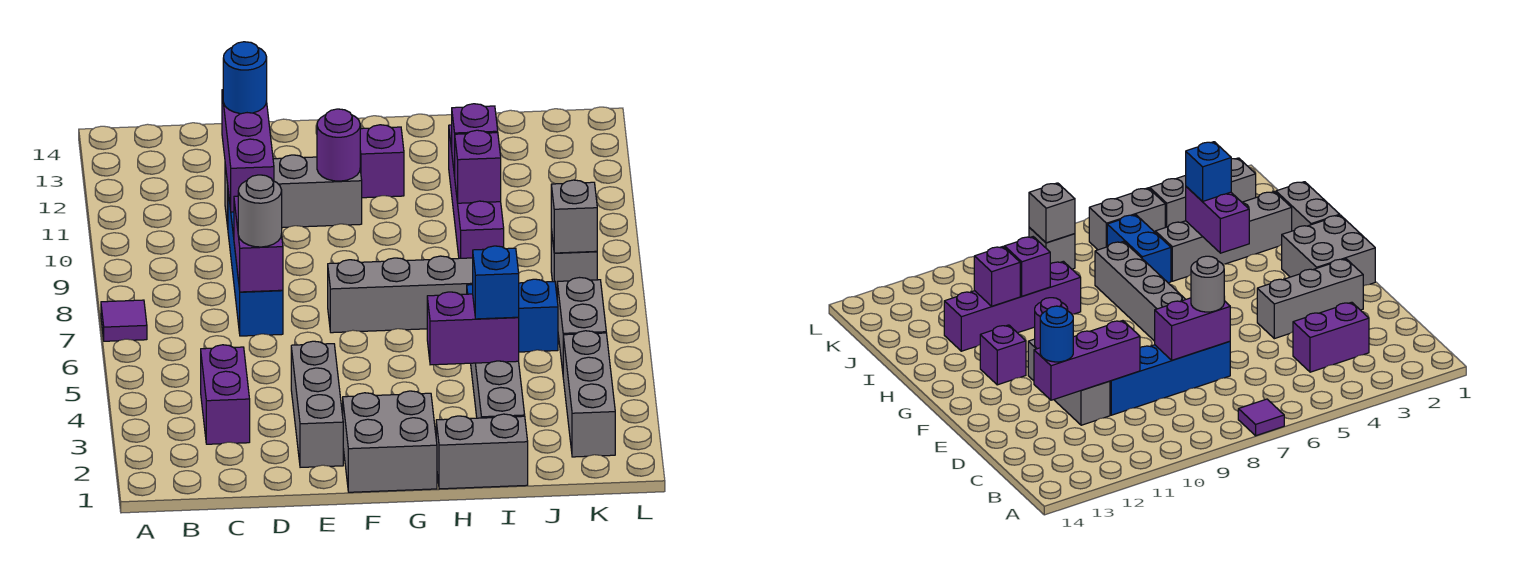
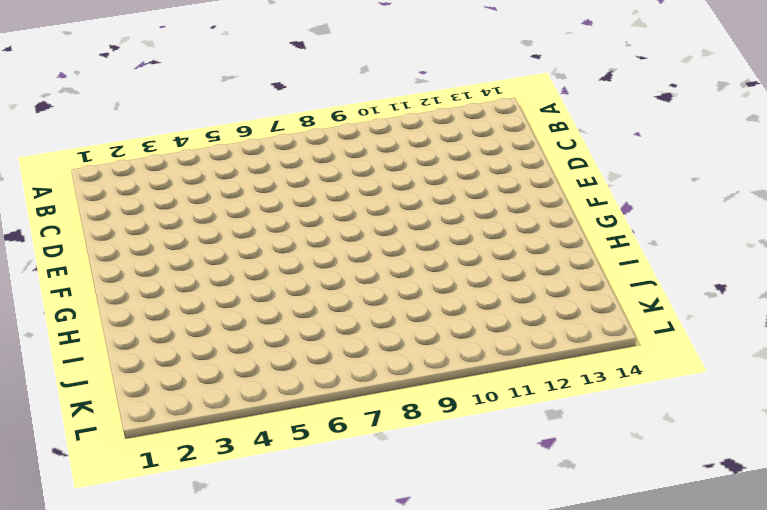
none -> purple 1x1 tile [101,300,147,341]
none -> purple 1x2 brick [201,345,250,444]
none -> blue 1x4 brick [228,192,283,336]

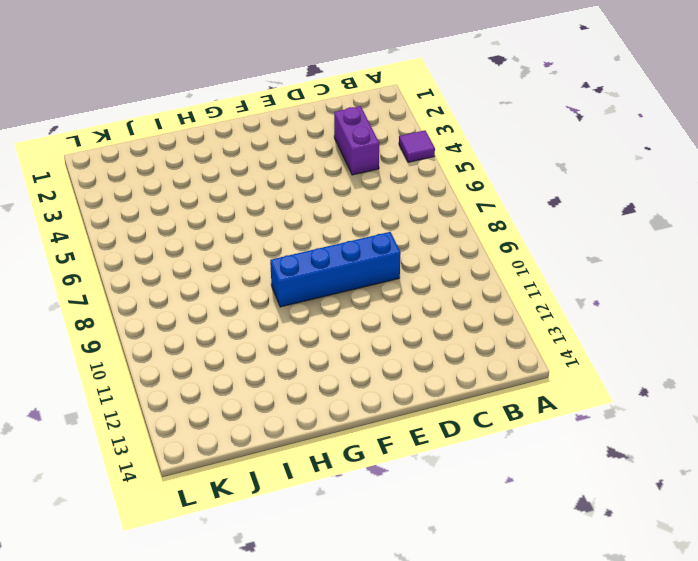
purple 1x1 tile [399,130,435,162] -> purple 1x1 tile moved to [101,300,147,341]
blue 1x4 brick [270,232,401,307] -> blue 1x4 brick turned to [228,192,283,336]
none -> grey 1x3 brick [225,155,362,228]
none -> grey 1x3 brick [291,341,343,467]
none -> grey 2x2 brick [343,391,437,492]

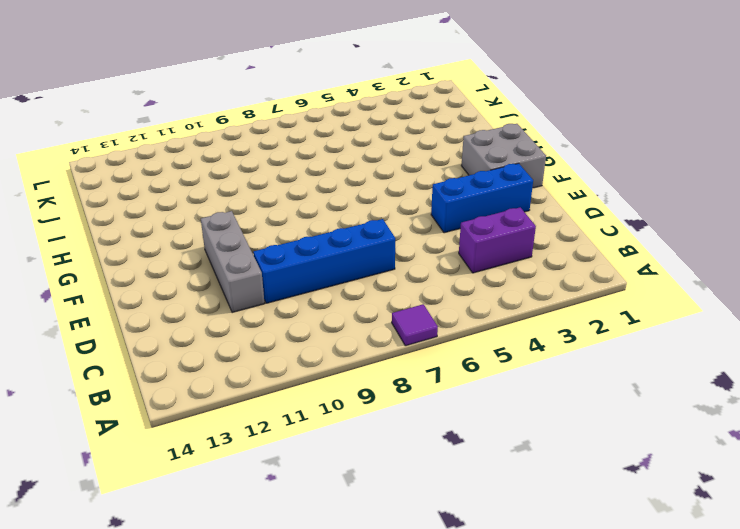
blue 1x3 brick [431,163,533,233] -> grey 1x3 brick [291,341,343,467]
none -> grey 1x4 brick [328,256,473,333]
none -> purple 1x1 brick [360,125,404,198]
none -> grey 1x2 brick [436,414,528,489]

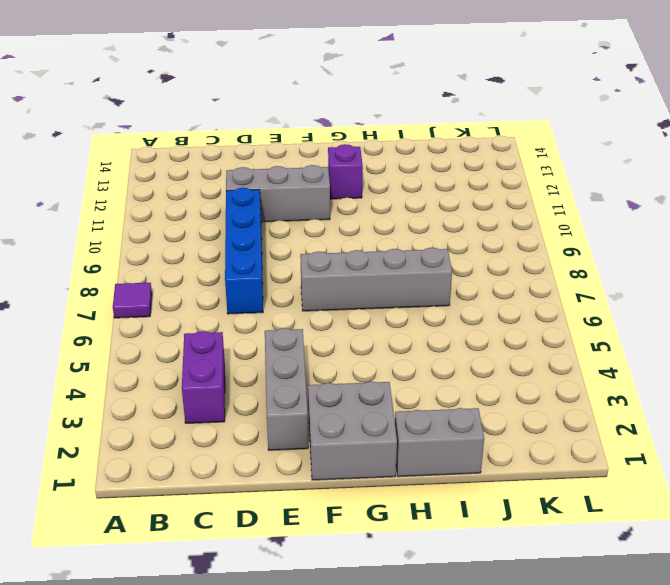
none -> grey 1x4 brick [471,361,525,418]
none -> blue 1x2 brick [467,279,558,352]
none -> purple 1x4 brick [449,125,504,258]

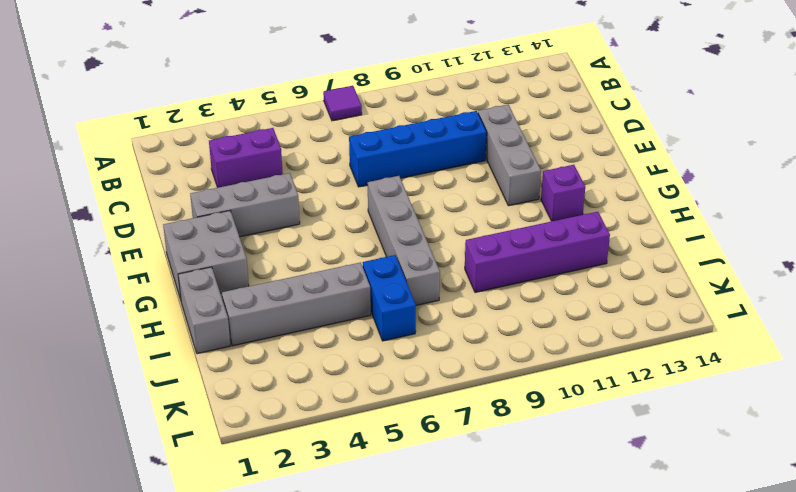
none -> grey 1x3 brick [563,331,615,457]
none -> grey 1x2 brick [557,278,606,371]
none -> grey 1x1 brick [551,230,597,293]

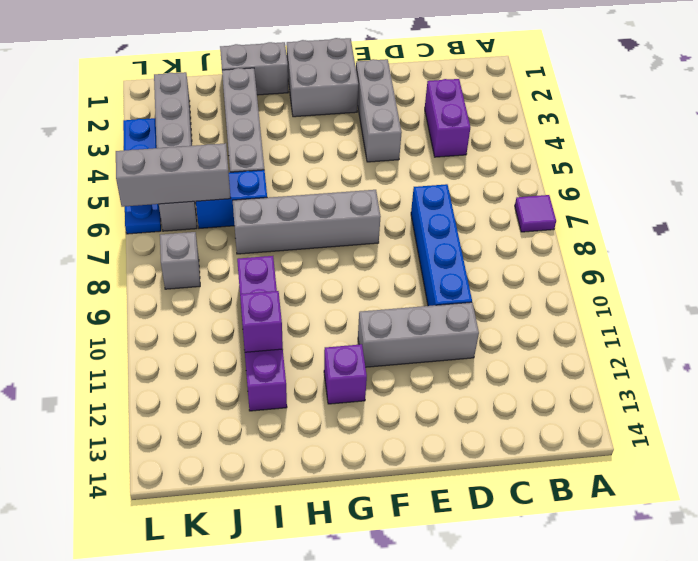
grey 1x3 brick [116,143,231,207] -> none
blue 1x4 plate [123,118,161,234] -> none
none -> purple 1x2 brick [234,196,283,292]
none -> purple 1x3 brick [222,90,274,212]
none -> purple 1x1 round brick [317,109,360,181]

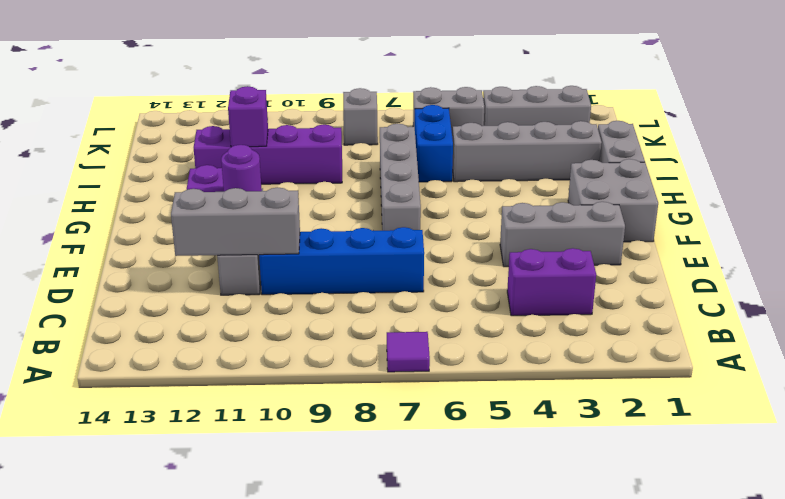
grey 1x3 brick [171,187,300,256] -> purple 1x3 brick [222,90,274,212]
none -> purple 1x2 brick [234,196,283,292]
none -> purple 1x2 brick [427,292,519,365]
none -> purple 1x1 brick [455,130,501,203]

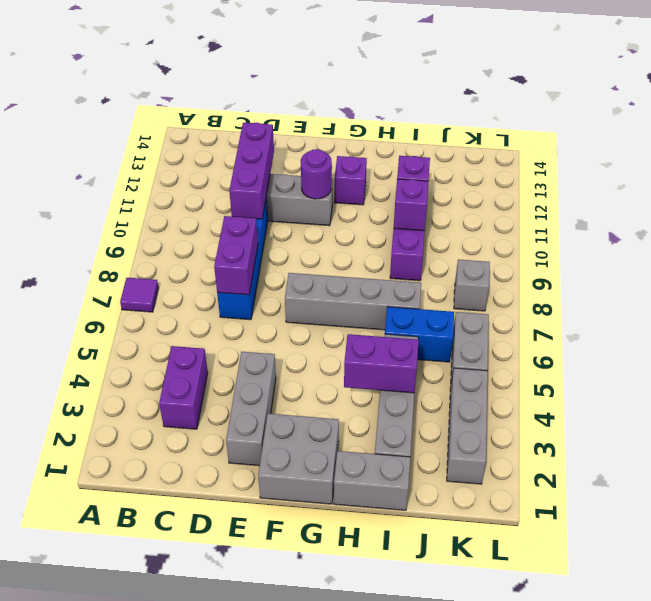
none -> grey 1x1 brick [551,180,597,253]
none -> grey 1x1 round brick [238,175,282,247]
none -> blue 1x1 round brick [223,42,267,114]

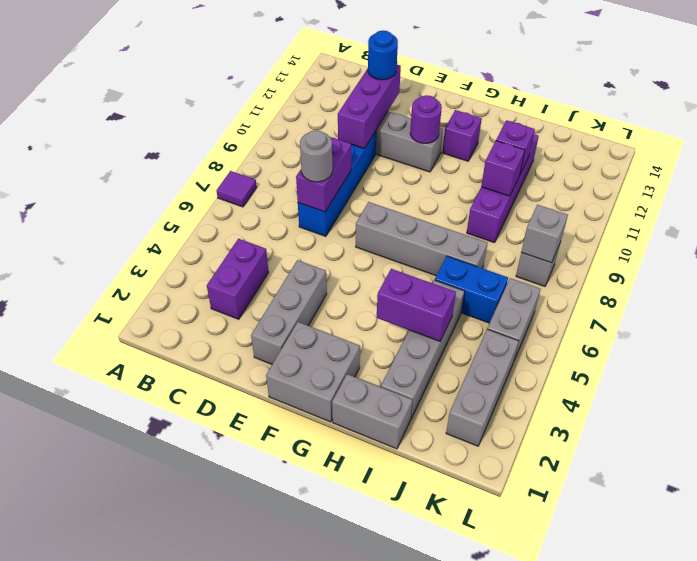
none -> blue 1x1 brick [473,246,519,319]

